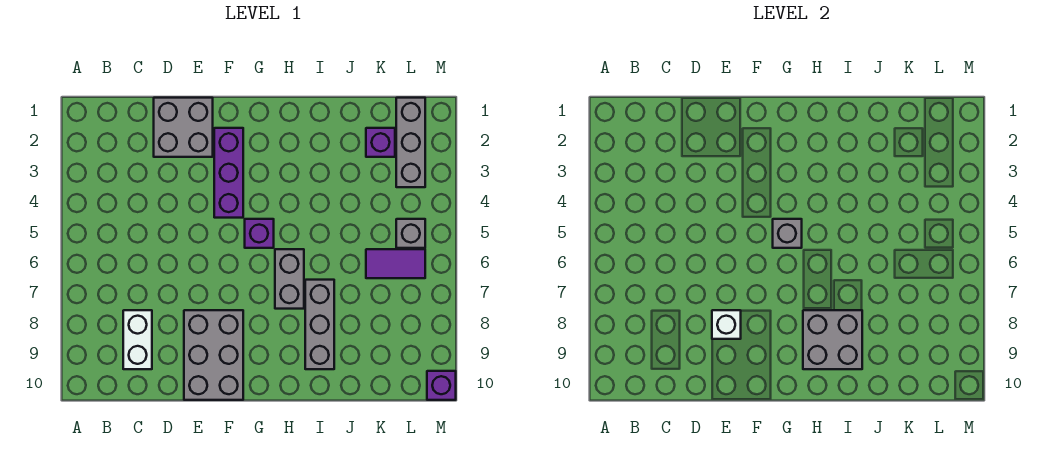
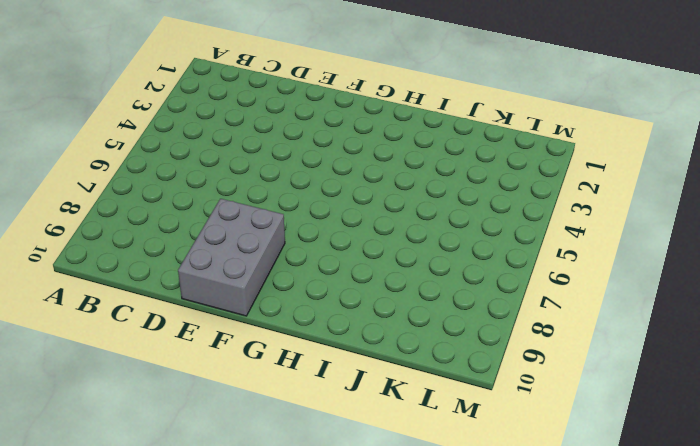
none -> white 1x2 brick [123,310,152,369]
none -> grey 2x2 brick [154,98,213,157]
none -> purple 1x3 brick [214,128,243,218]

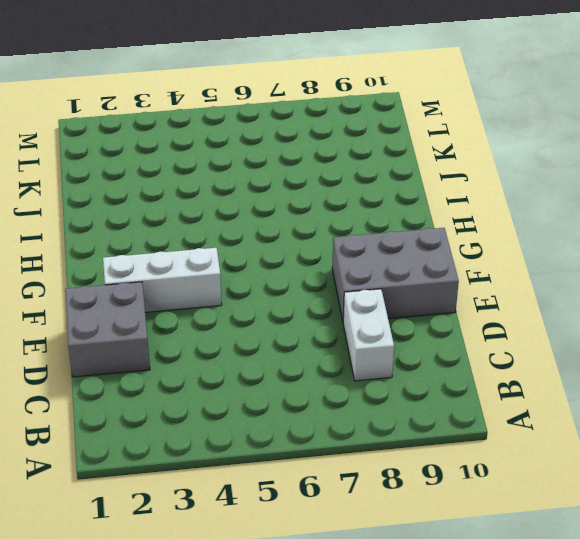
white 1x2 brick [343,289,394,381] -> white 1x2 brick turned to [123,310,152,369]
white 1x3 brick [103,248,222,312] -> purple 1x3 brick [214,128,243,218]
none -> purple 1x1 brick [245,219,274,248]
none -> grey 1x2 brick [275,249,304,309]
none -> grey 1x3 brick [305,280,334,369]

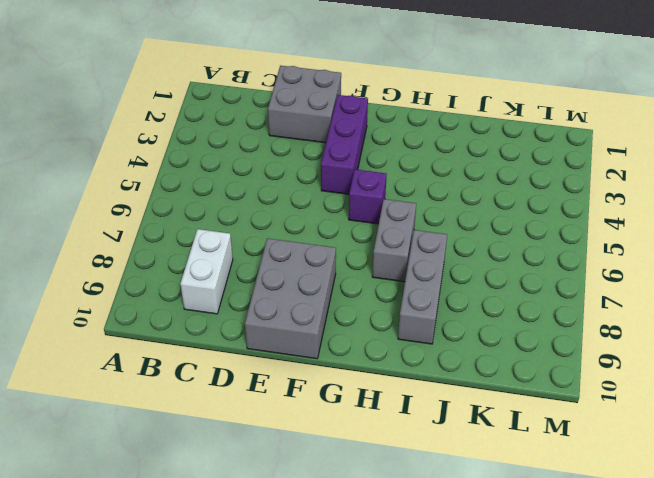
none -> purple 1x1 brick [366,128,395,157]
none -> purple 1x2 tile [366,249,425,278]
none -> grey 1x3 brick [396,98,425,187]

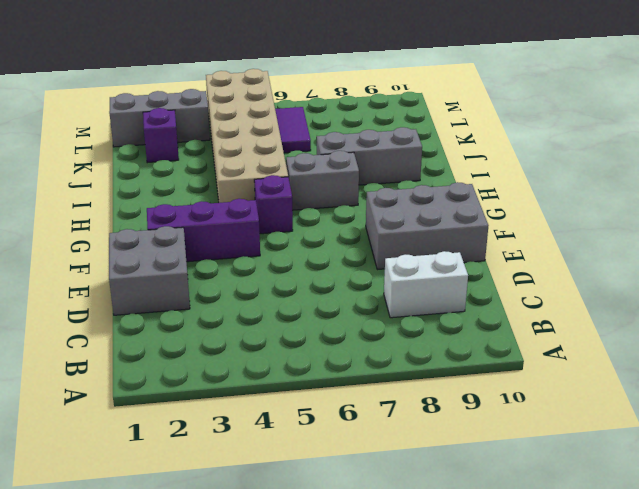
tan 2x6 brick [206,69,288,203] -> grey 1x1 brick [396,219,425,248]
none -> purple 1x1 brick [427,371,456,400]
none -> white 1x1 brick [712,310,741,339]
none -> grey 1x1 brick [773,219,802,248]

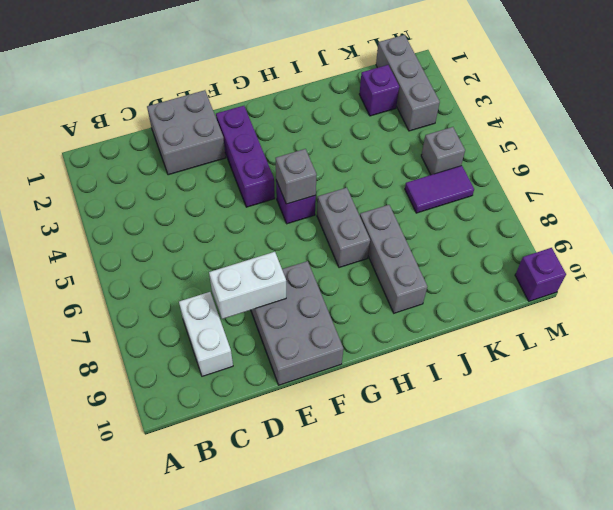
white 1x2 brick [209,252,286,319] -> white 1x1 brick [712,310,741,339]
none -> grey 2x2 brick [803,310,862,369]

